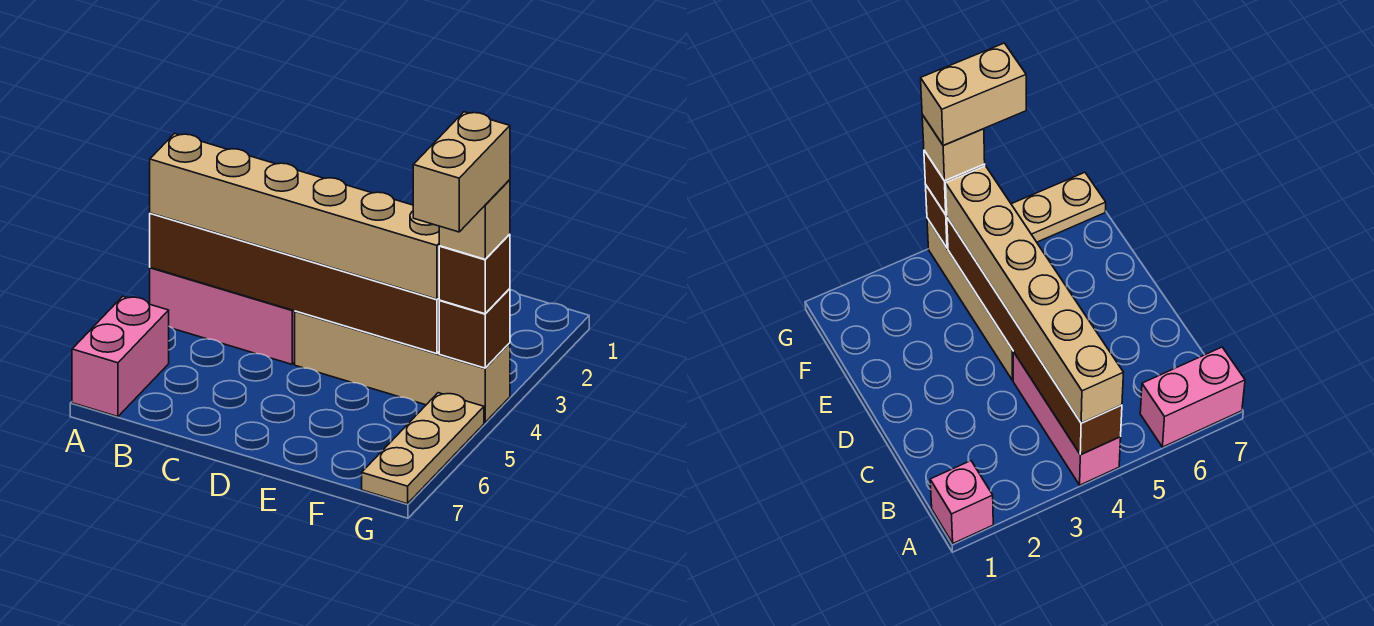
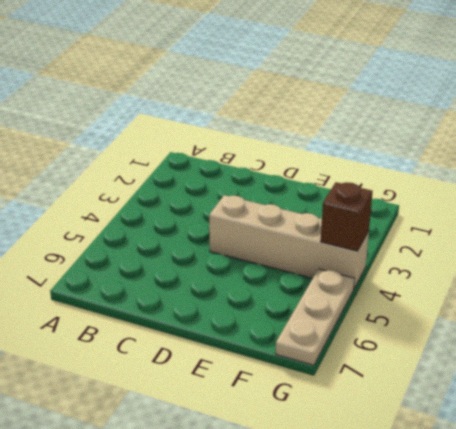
none -> pink 1x1 brick [930,461,993,543]
none -> pink 1x3 brick [150,268,295,364]

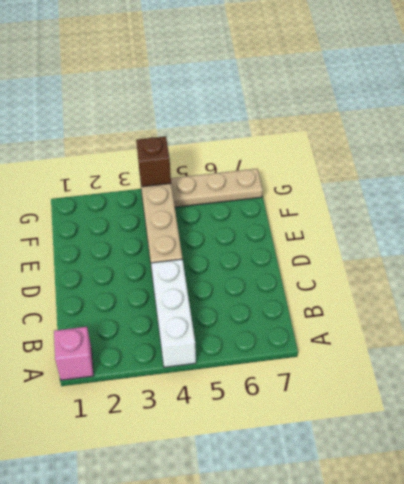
white 1x3 brick [151,259,196,367] -> pink 1x3 brick [150,268,295,364]
none -> pink 1x2 brick [72,296,169,417]
none -> brown 1x6 brick [150,213,440,354]

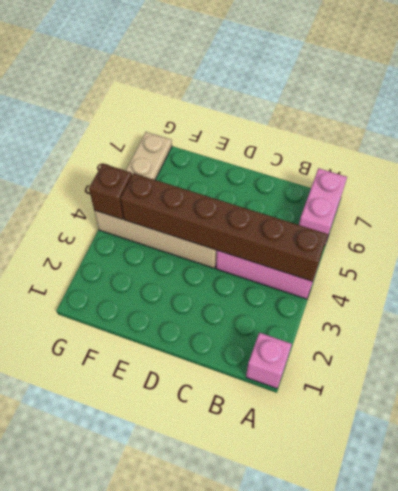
none -> tan 1x6 brick [150,133,439,299]
none -> brown 1x1 brick [439,234,510,314]

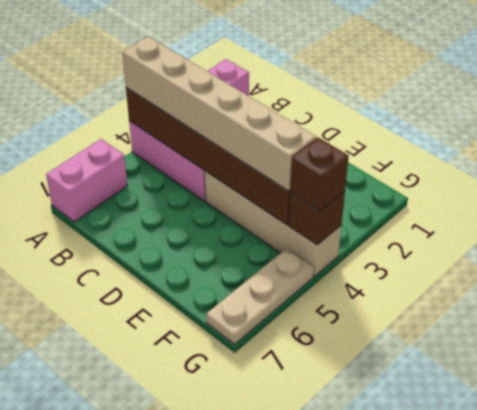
none -> tan 1x1 brick [439,180,510,259]
none -> tan 1x2 brick [413,112,510,232]

